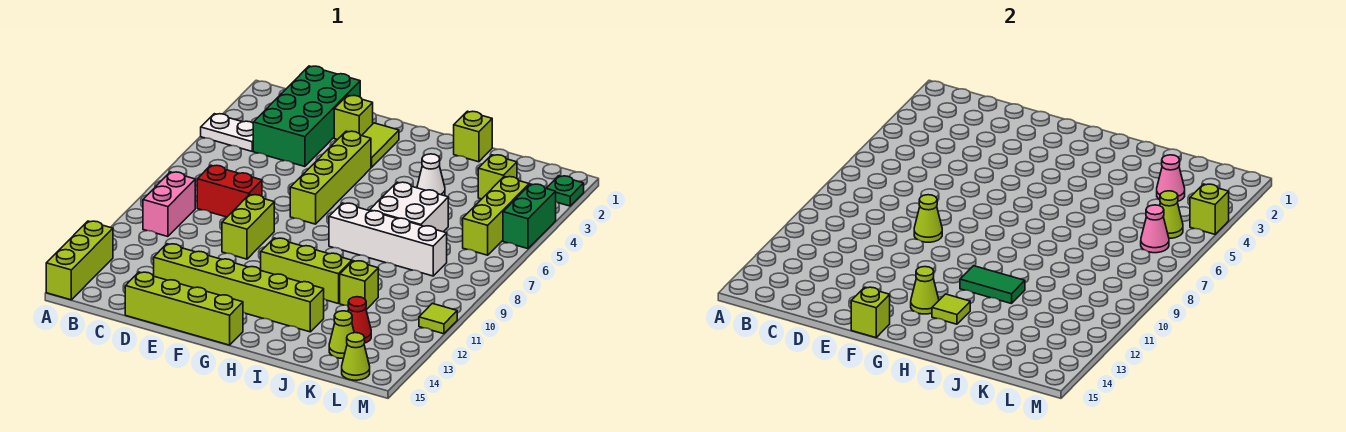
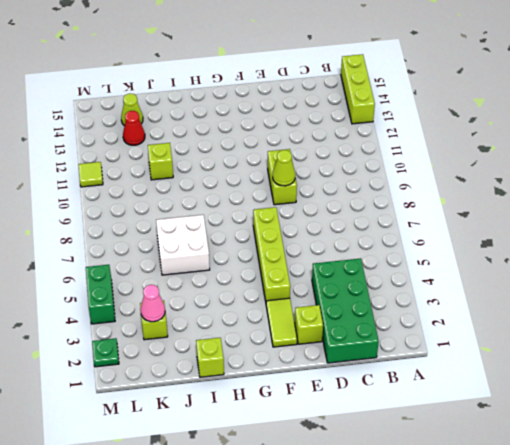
none -> white 1x2 plate [201,114,253,151]
none -> pink 1x2 brick [143,172,195,237]
none -> red 1x2 brick [197,165,262,217]
none -> lime 1x6 brick [154,244,324,332]

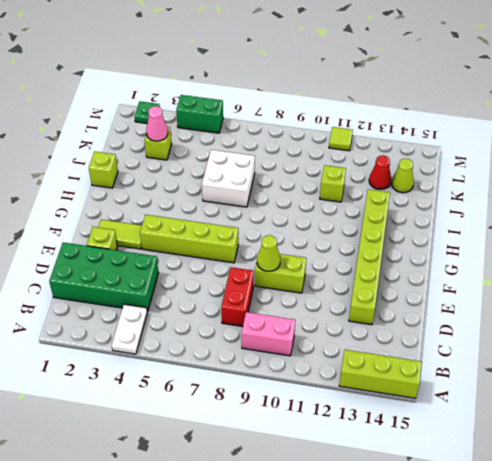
none -> lime 1x4 brick [125,272,243,345]
none -> lime 1x3 brick [261,238,352,304]
none -> white 1x4 brick [329,203,447,276]
none -> white 1x1 cone [417,154,445,196]

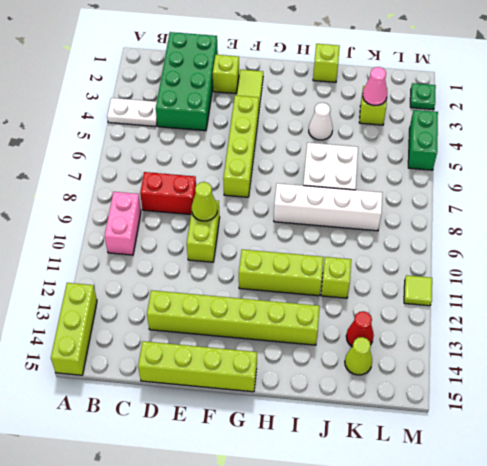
none -> lime 1x3 brick [463,177,529,255]
none -> lime 1x1 cone [342,333,370,380]
none -> lime 1x1 brick [851,287,890,338]
none -> lime 1x1 cone [911,267,939,314]

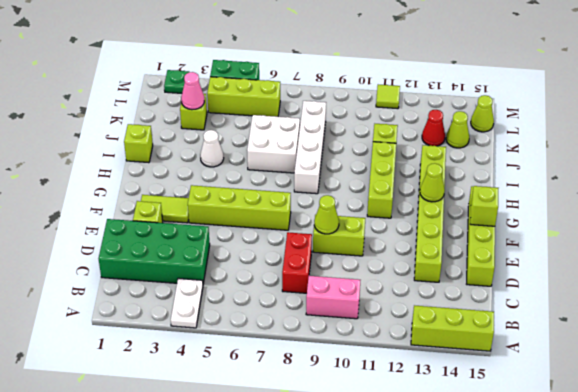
none -> green 1x2 tile [960,266,1025,304]
none -> lime 1x1 tile [932,294,970,324]
none -> lime 1x1 cone [1160,191,1183,238]
none -> pink 1x1 cone [1141,205,1169,253]

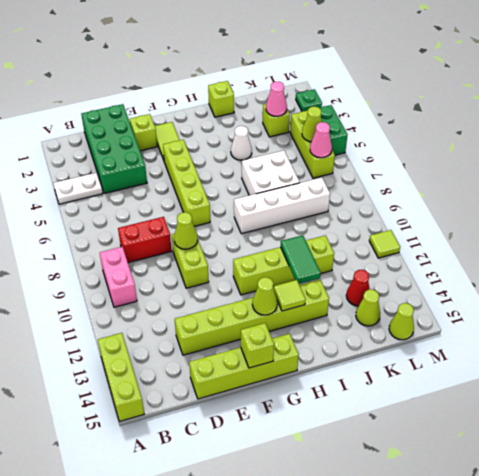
green 1x2 tile [281,235,321,284] -> green 1x2 tile turned to [960,266,1025,304]
none -> lime 1x1 brick [1190,184,1229,234]

